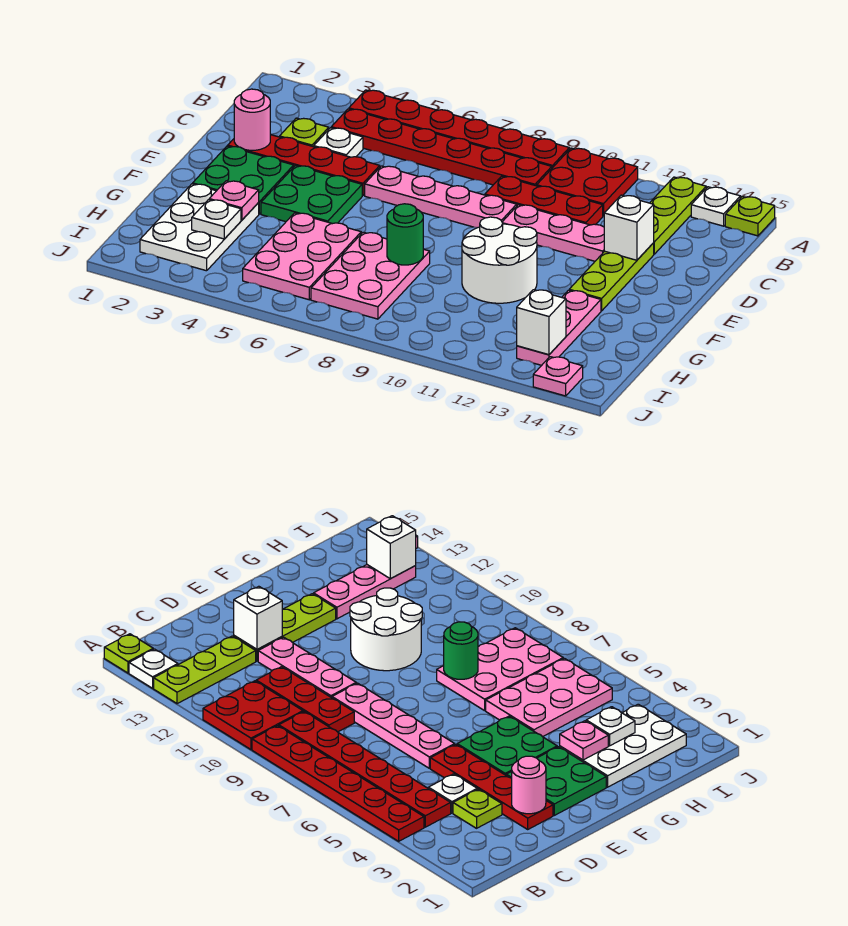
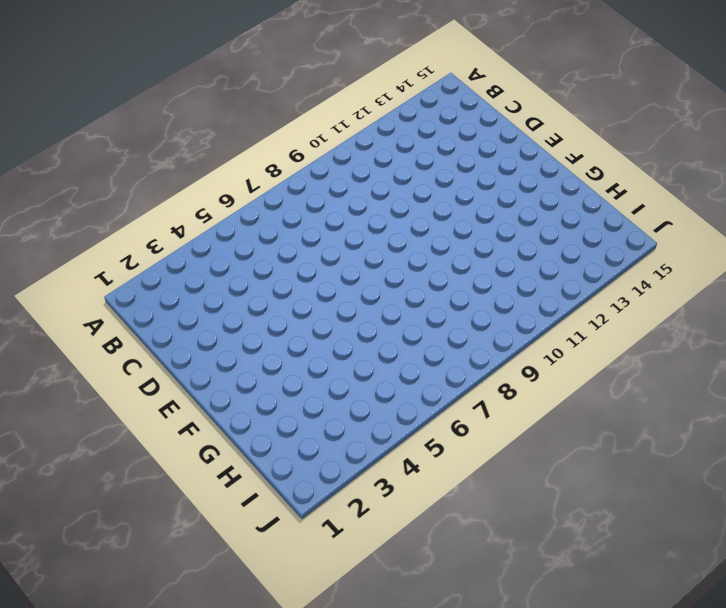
none -> red 1x6 plate [349,90,569,168]
none -> red 2x2 plate [537,148,638,216]
none -> lime 1x3 plate [650,177,706,254]

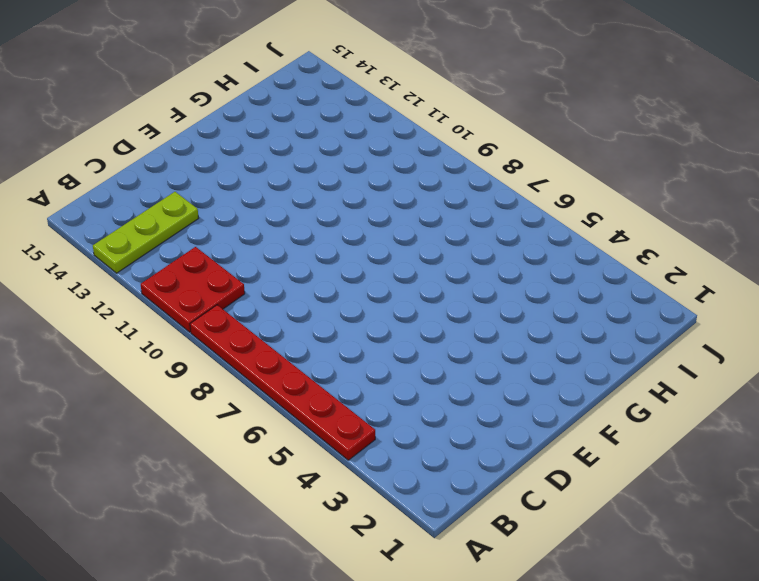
none -> white 1x1 plate [691,187,741,226]
none -> lime 1x1 plate [725,196,775,236]
none -> red 1x6 plate [331,109,552,186]

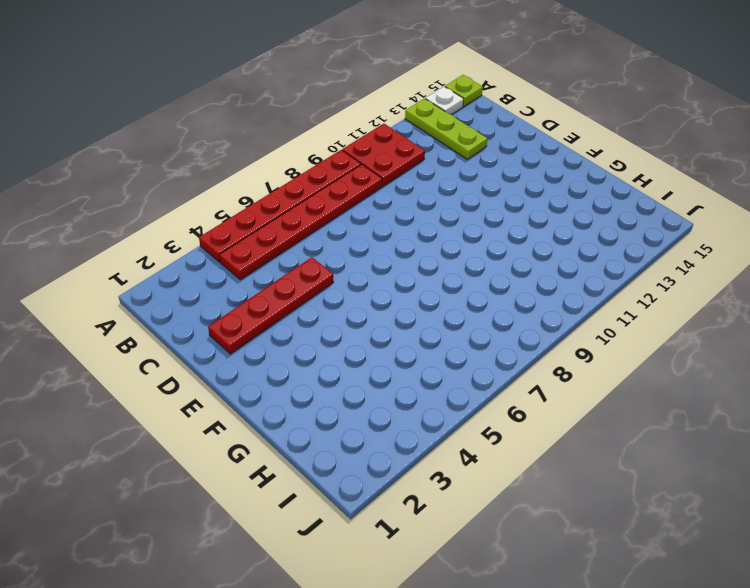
none -> lime 1x1 plate [280,118,329,147]
none -> white 1x1 plate [314,128,363,157]
none -> red 1x3 plate [485,176,603,225]

